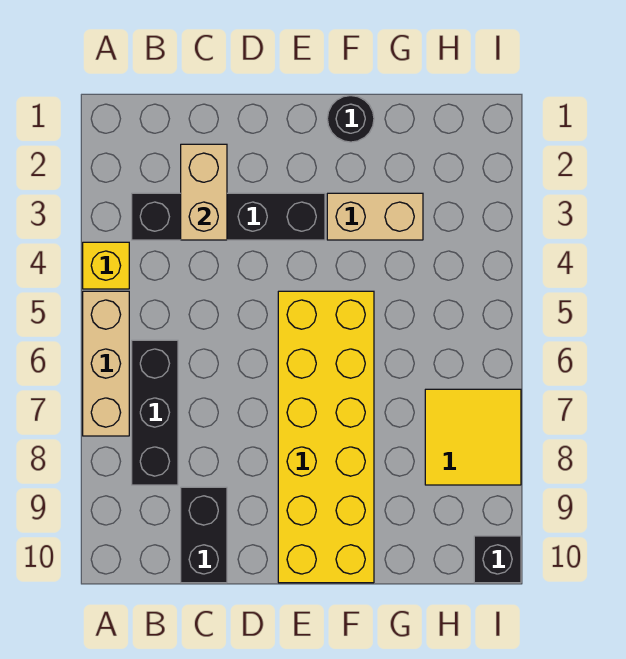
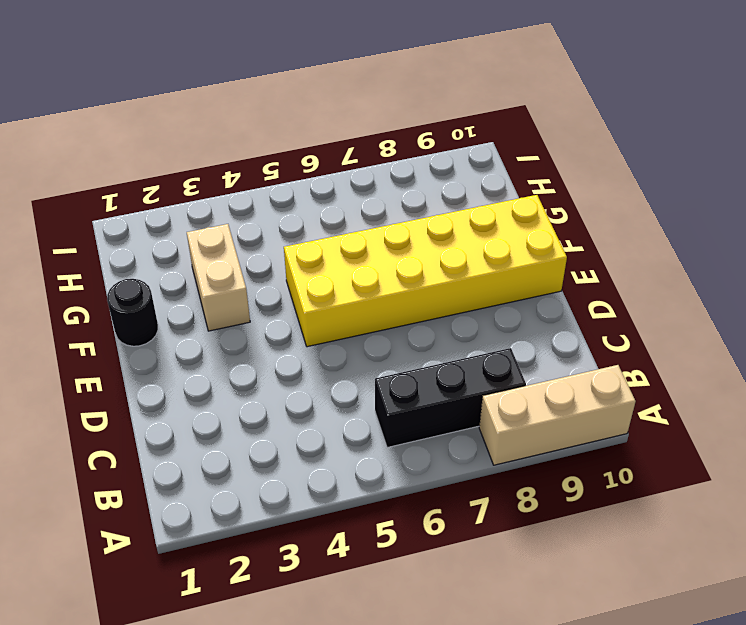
tan 1x3 brick [479,365,636,465] -> tan 1x3 brick moved to [83,291,129,436]
none -> yellow 1x1 brick [83,242,129,289]
none -> black 1x4 brick [132,193,325,240]

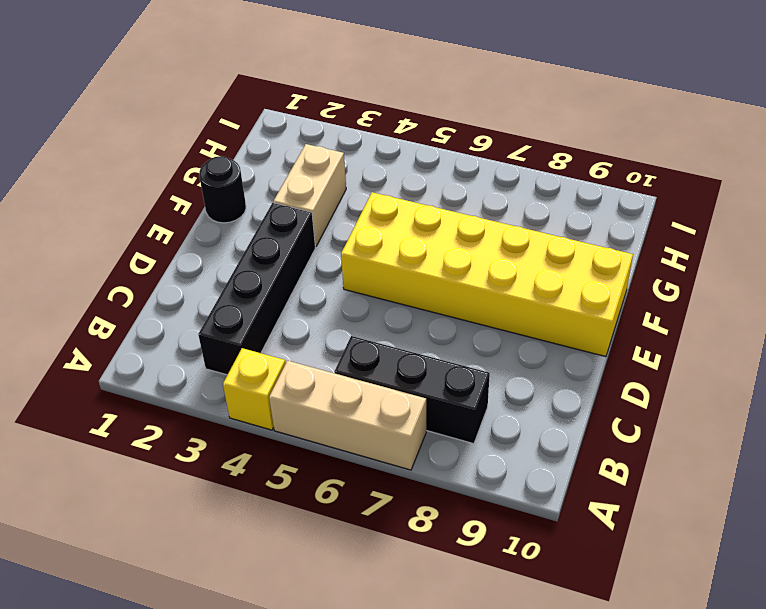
none -> black 1x2 brick [181,487,227,583]
none -> yellow 2x2 tile [425,389,521,485]

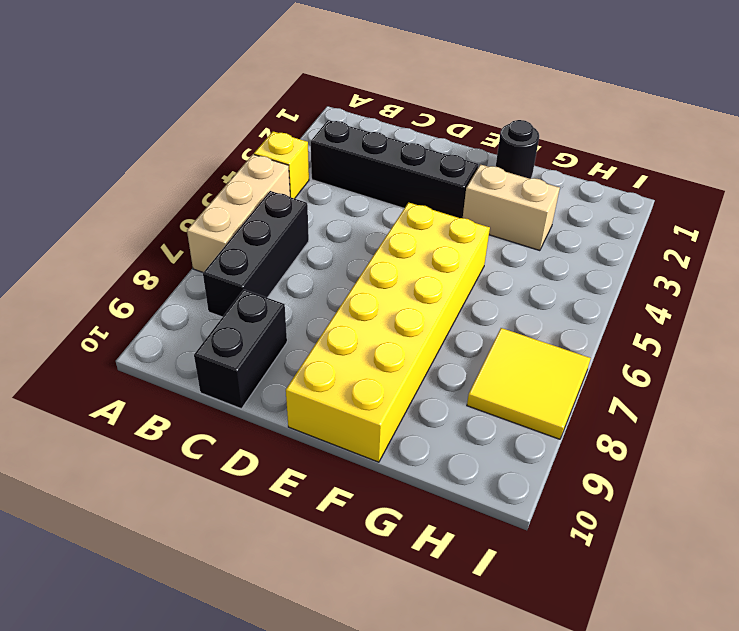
none -> black 1x1 brick [474,536,521,583]
none -> tan 1x2 brick [181,144,227,240]

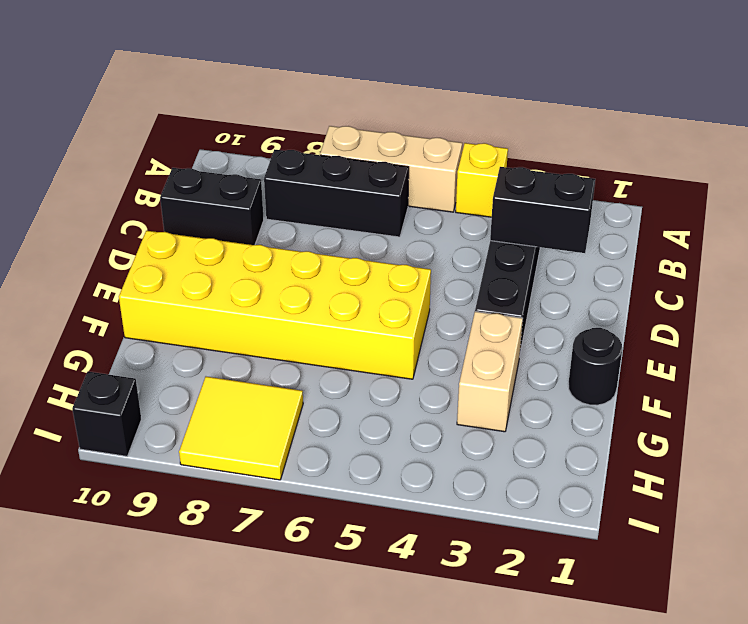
black 1x2 brick [490,167,595,253] -> tan 1x2 brick [181,144,227,240]

